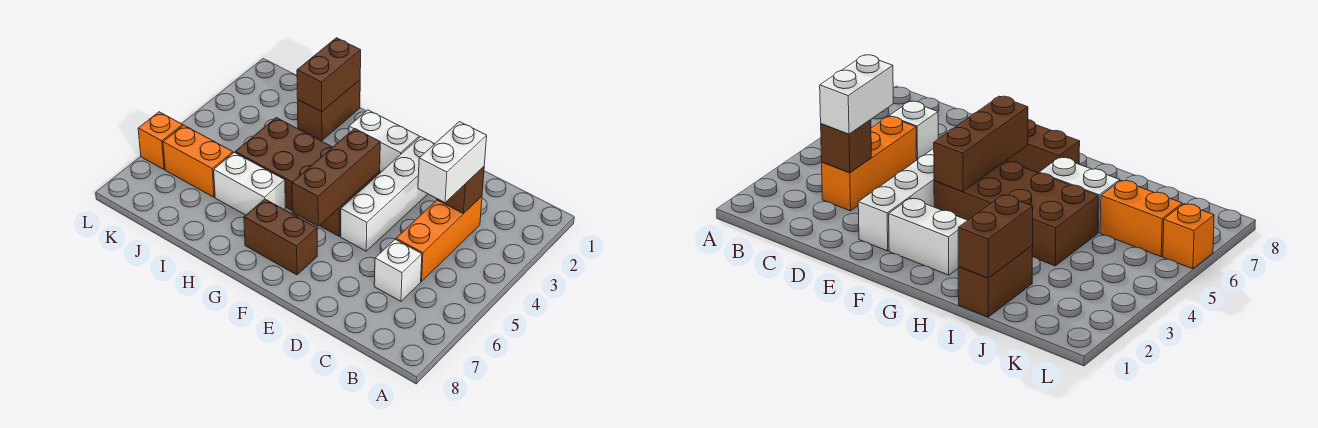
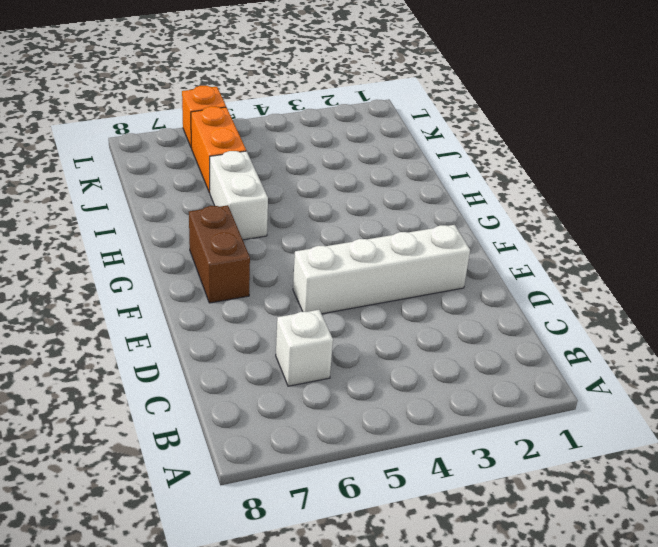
none -> orange 1x3 brick [396,196,482,281]
none -> white 1x2 brick [349,110,419,172]
none -> brown 2x4 brick [235,118,380,236]

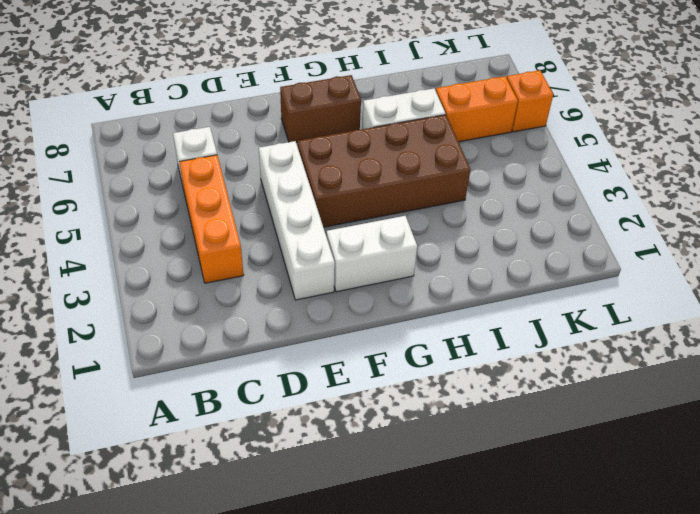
none -> brown 1x2 brick [298,80,360,141]
none -> brown 1x1 brick [437,167,484,214]
none -> brown 1x3 brick [292,128,380,226]

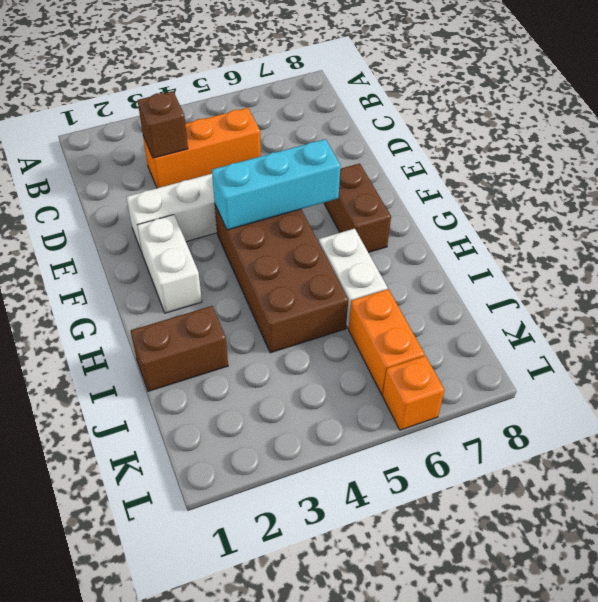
cyan 1x3 brick [212,139,341,230] -> brown 1x3 brick [292,128,380,226]
none -> white 1x1 brick [374,239,422,301]
none -> brown 1x2 brick [297,38,361,112]
none -> white 1x2 brick [418,122,487,203]

